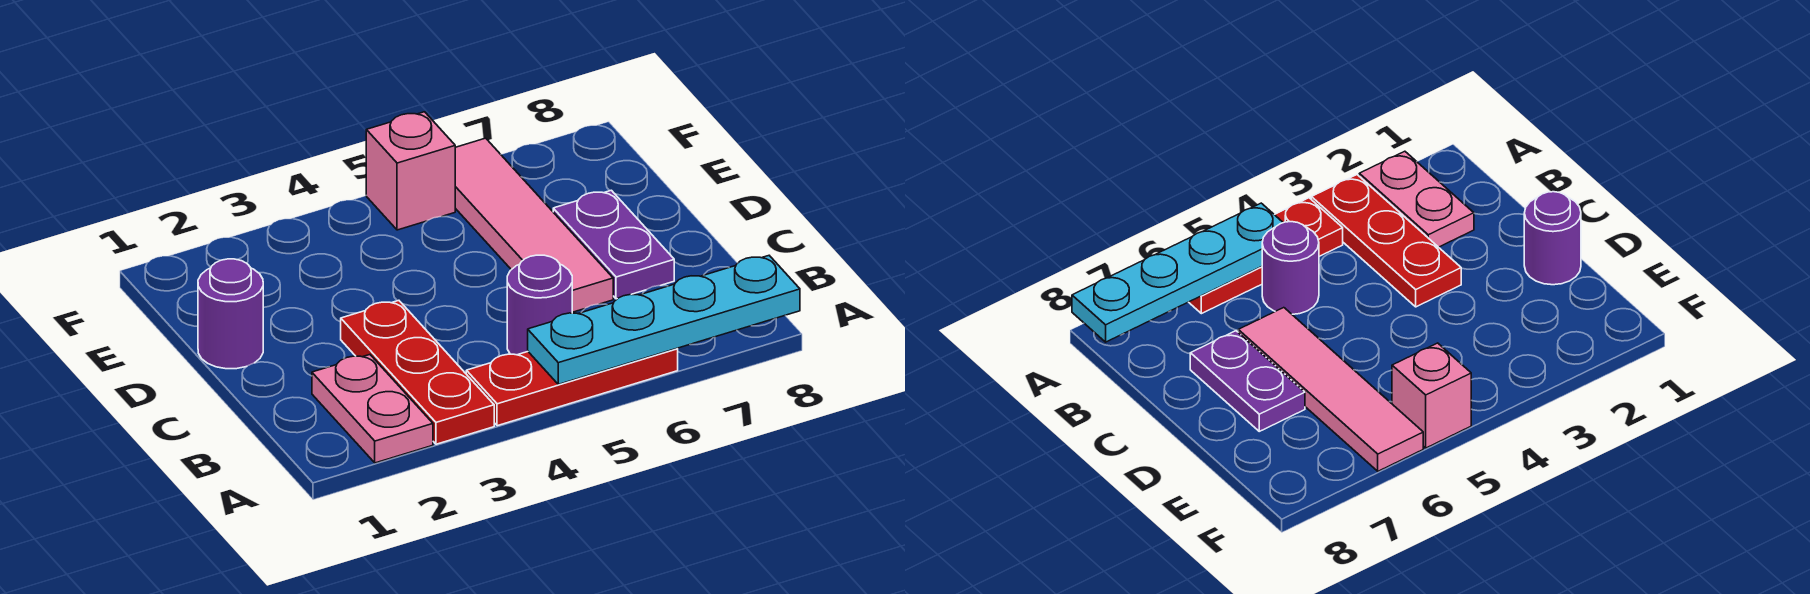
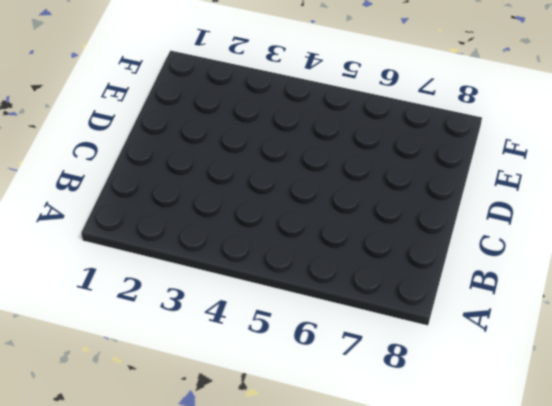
none -> pink 1x2 plate [312,355,433,463]
none -> red 1x3 plate [341,300,494,444]

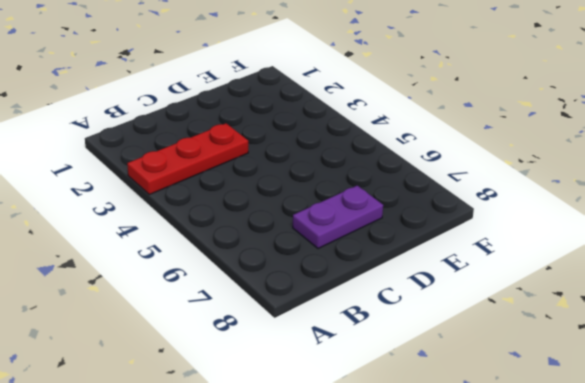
none -> pink 1x2 plate [312,355,433,463]
none -> red 1x3 plate [466,349,678,426]

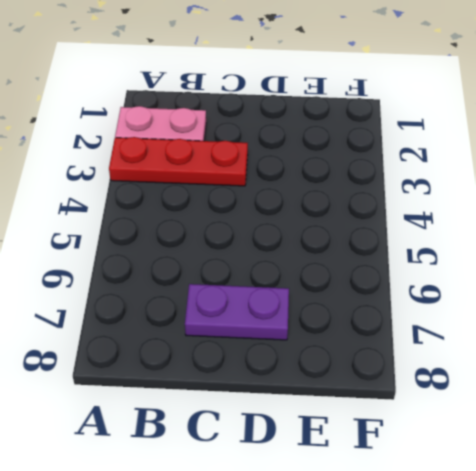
none -> red 1x3 plate [466,349,678,426]
none -> purple 1x1 round brick [507,255,572,355]

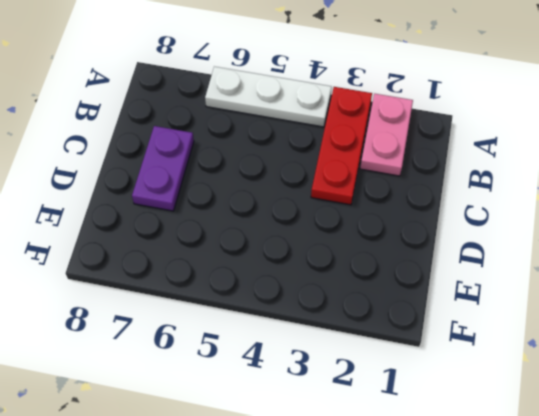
white 1x3 plate [205,67,332,127] -> red 1x3 plate [466,349,678,426]
none -> purple 1x1 round brick [507,255,572,355]
none -> pink 1x4 tile [455,138,613,312]

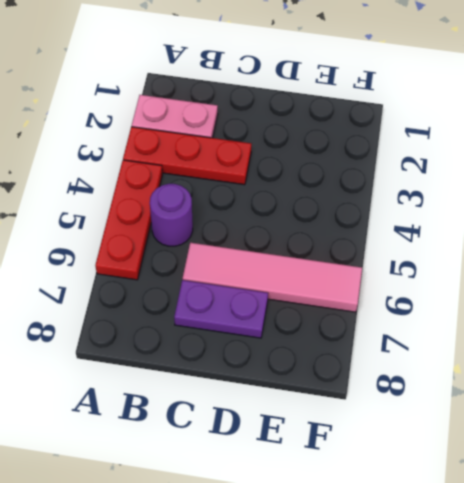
none -> purple 1x1 round brick [198,259,263,369]
none -> pink 1x1 brick [366,112,455,230]

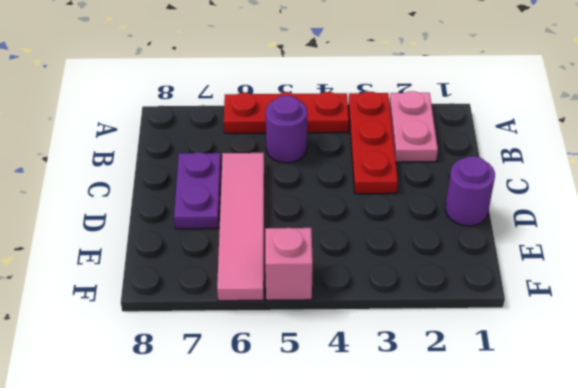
none -> cyan 1x4 plate [528,256,800,384]

